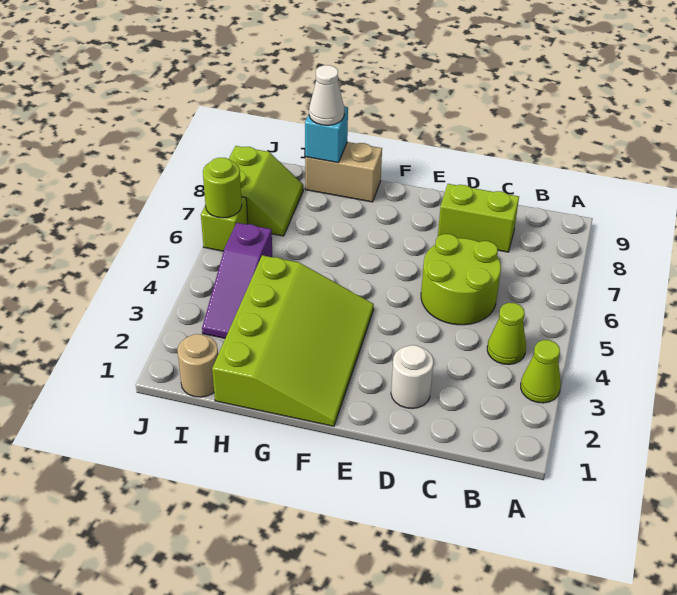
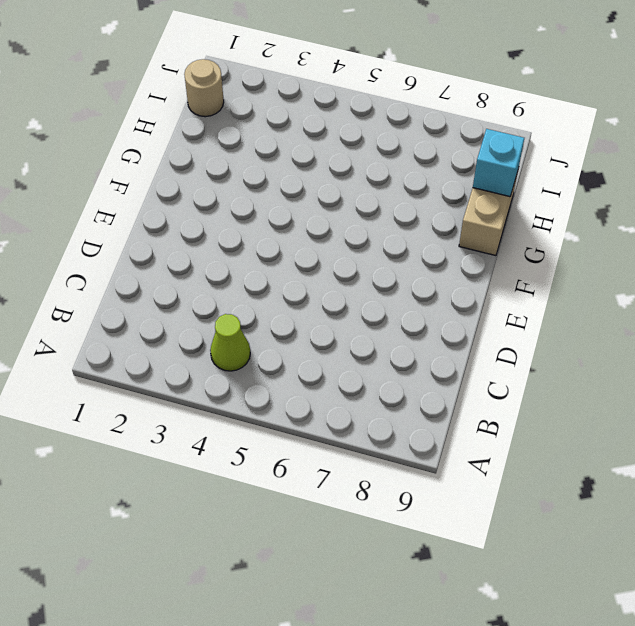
none -> lime 1x1 cone [521,340,561,403]
none -> lime 2x2 round brick [421,234,501,325]
none -> lime 1x2 brick [438,184,519,252]

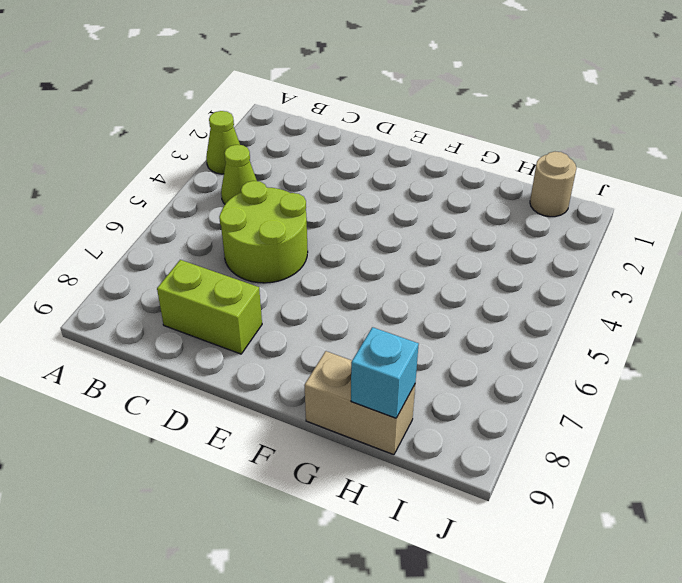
none -> white 1x1 round brick [391,345,433,409]
none -> lime 3x4 slope [212,255,374,426]
none -> purple 1x3 slope [202,223,272,338]

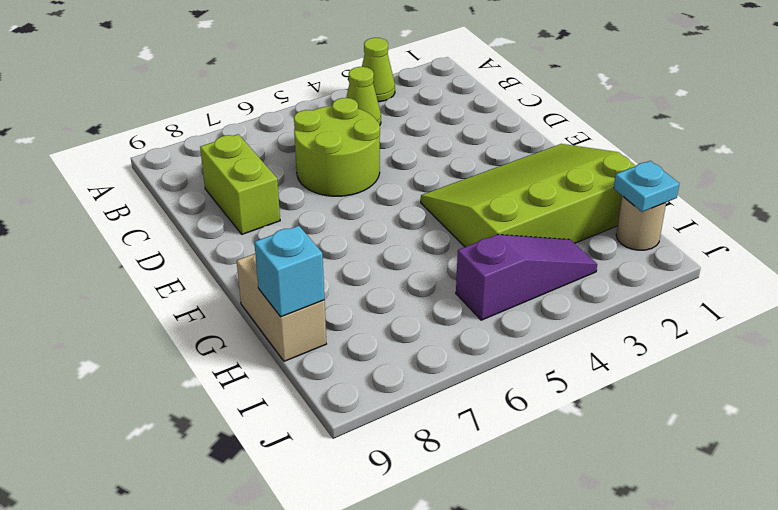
cyan 1x1 plate [614,161,679,212] -> none
none -> white 1x1 round brick [391,345,433,409]
none -> lime 2x2 slope [229,146,303,236]
none -> lime 1x1 brick [201,197,248,251]

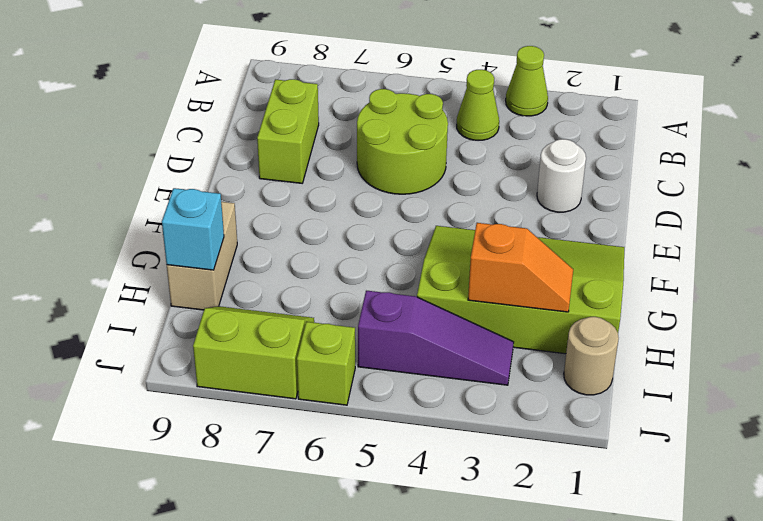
orange 1x2 slope [468,223,573,312] -> none
none -> lime 1x1 round brick [203,158,242,218]
none -> white 1x1 cone [309,65,344,125]

